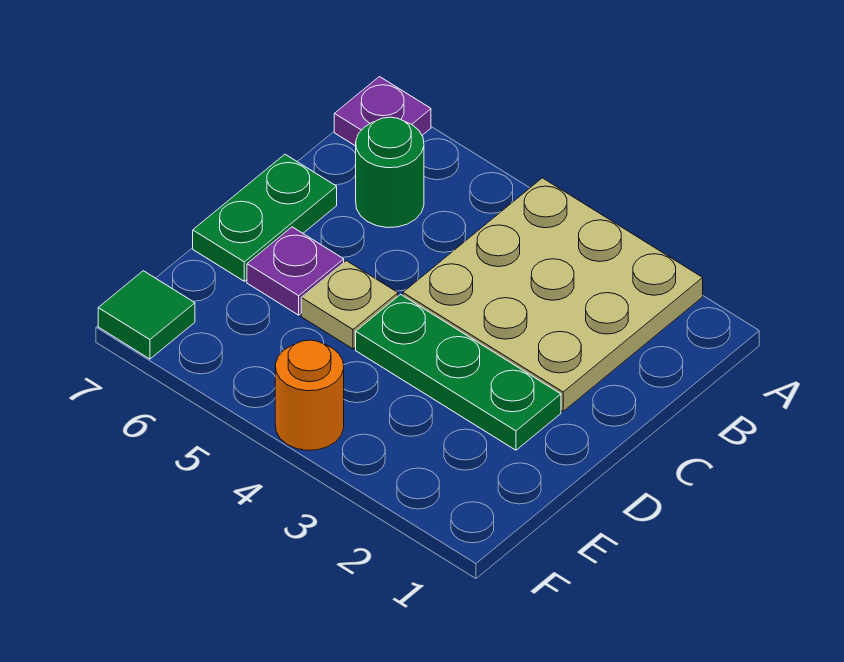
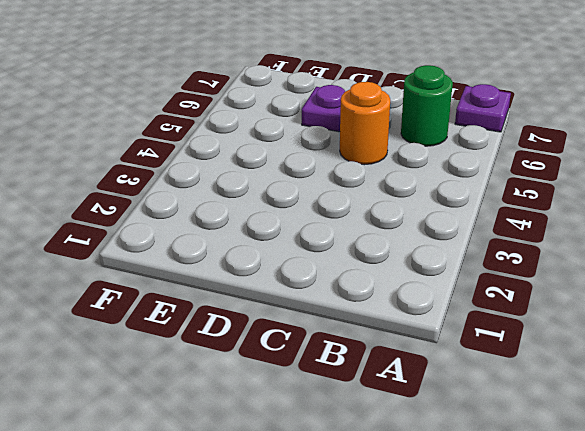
orange 1x1 round brick [340,82,390,165] -> orange 1x1 round brick moved to [275,340,344,450]
none -> tan 3x3 plate [403,178,703,411]
none -> green 1x2 plate [193,154,337,281]

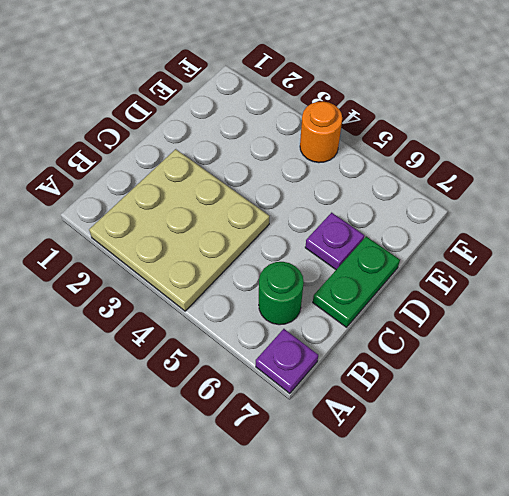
none -> green 1x3 plate [356,294,561,450]
none -> tan 1x1 plate [301,261,398,349]

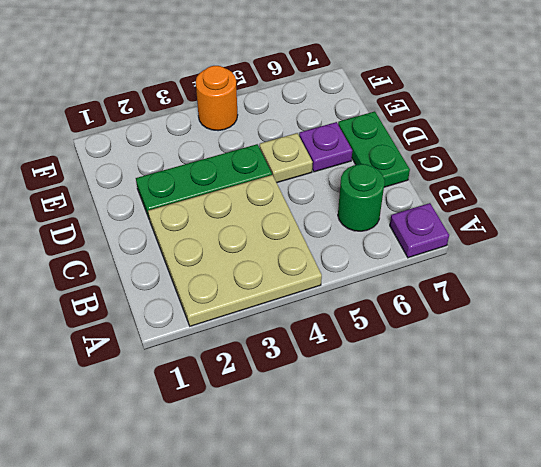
none -> green 1x1 tile [98,271,195,359]

